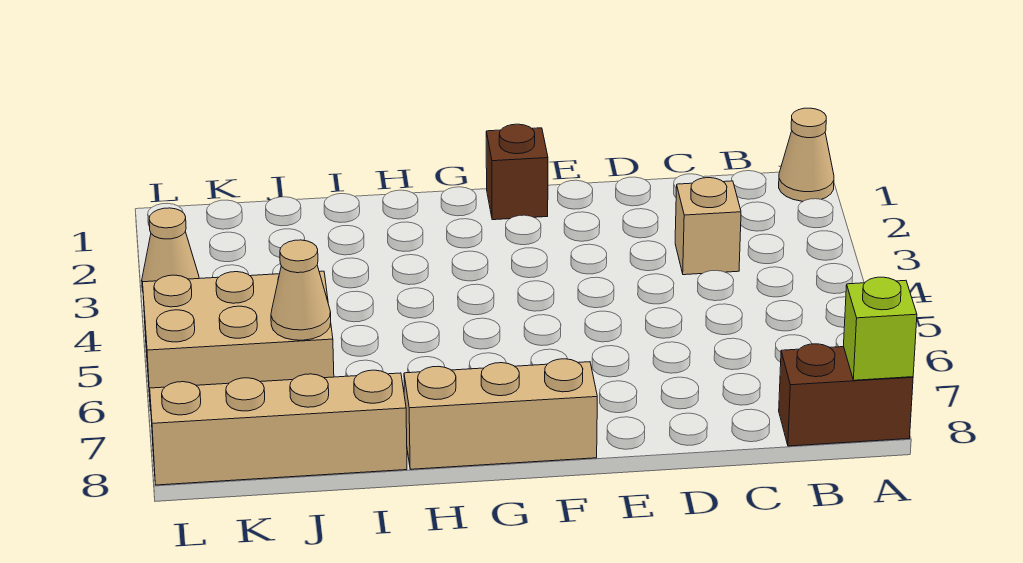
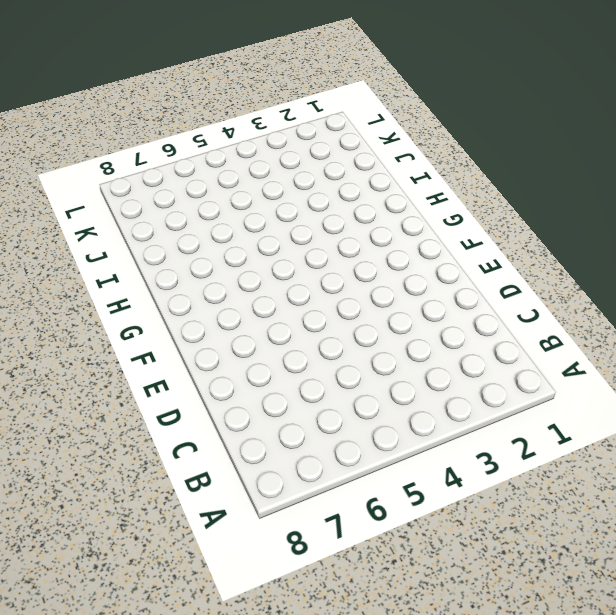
none -> tan 1x1 cone [779,108,834,201]
none -> brown 1x2 brick [779,344,913,446]

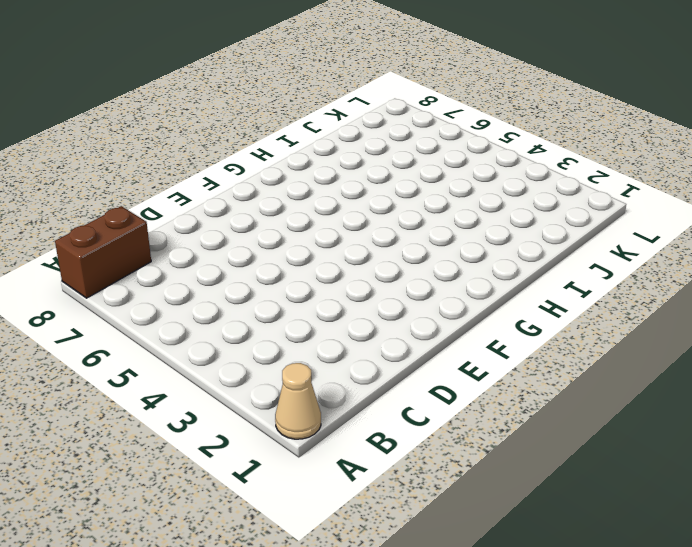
none -> tan 1x1 brick [675,178,741,275]
none -> brown 1x1 brick [486,124,548,220]

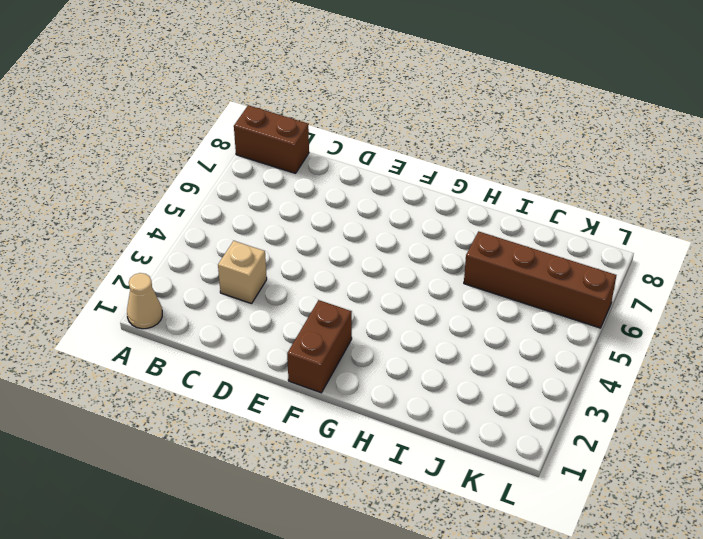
brown 1x2 brick [287,300,352,393] -> brown 1x1 brick [486,124,548,220]
brown 1x4 brick [464,231,616,328] -> tan 2x3 brick [143,271,334,411]
none -> tan 1x3 brick [404,359,597,469]
none -> tan 1x4 brick [150,370,407,485]

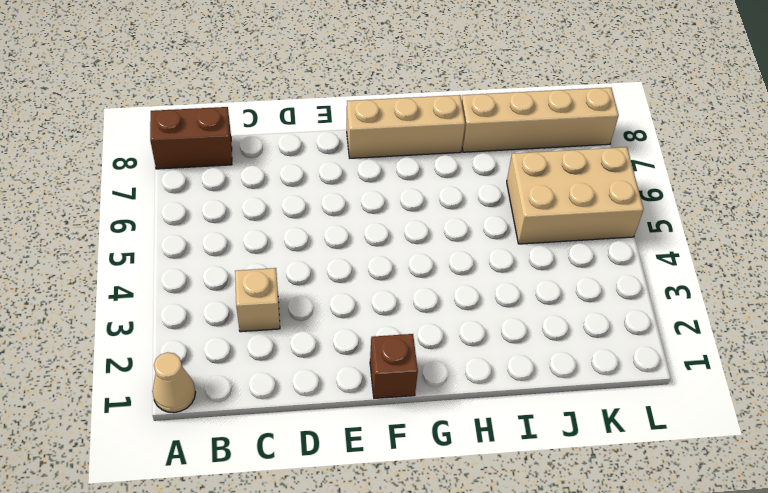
none -> tan 1x1 cone [142,208,199,291]
none -> lime 1x1 brick [844,277,917,380]

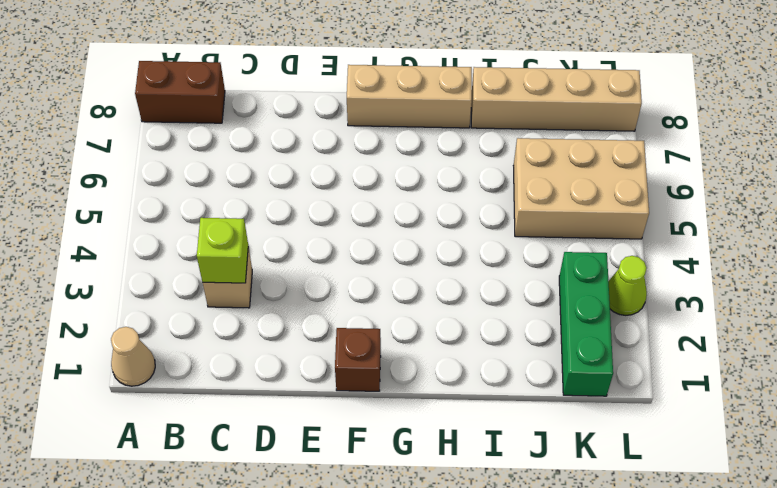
lime 1x1 brick [197,218,248,283] -> lime 1x1 brick moved to [844,277,917,380]
green 1x3 brick [559,252,613,396] -> none
lime 1x1 cone [608,256,647,315] -> tan 1x1 cone [142,208,199,291]
none -> tan 1x1 cone [271,240,331,340]

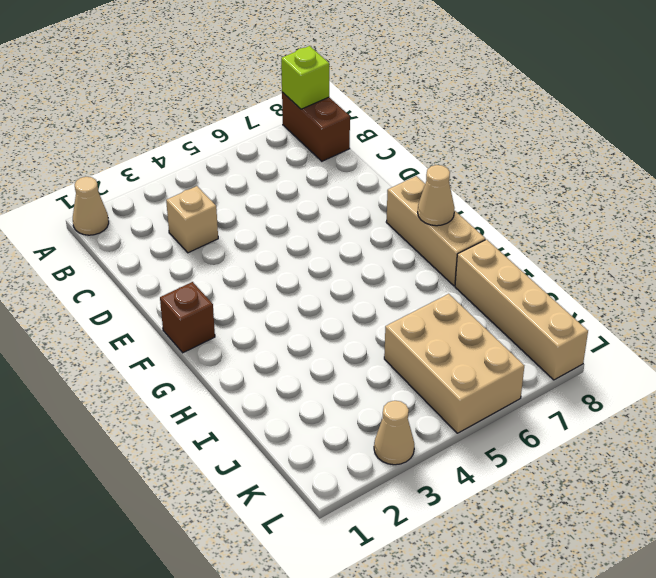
tan 1x1 cone [418,165,455,226] -> tan 1x1 cone moved to [271,240,331,340]

